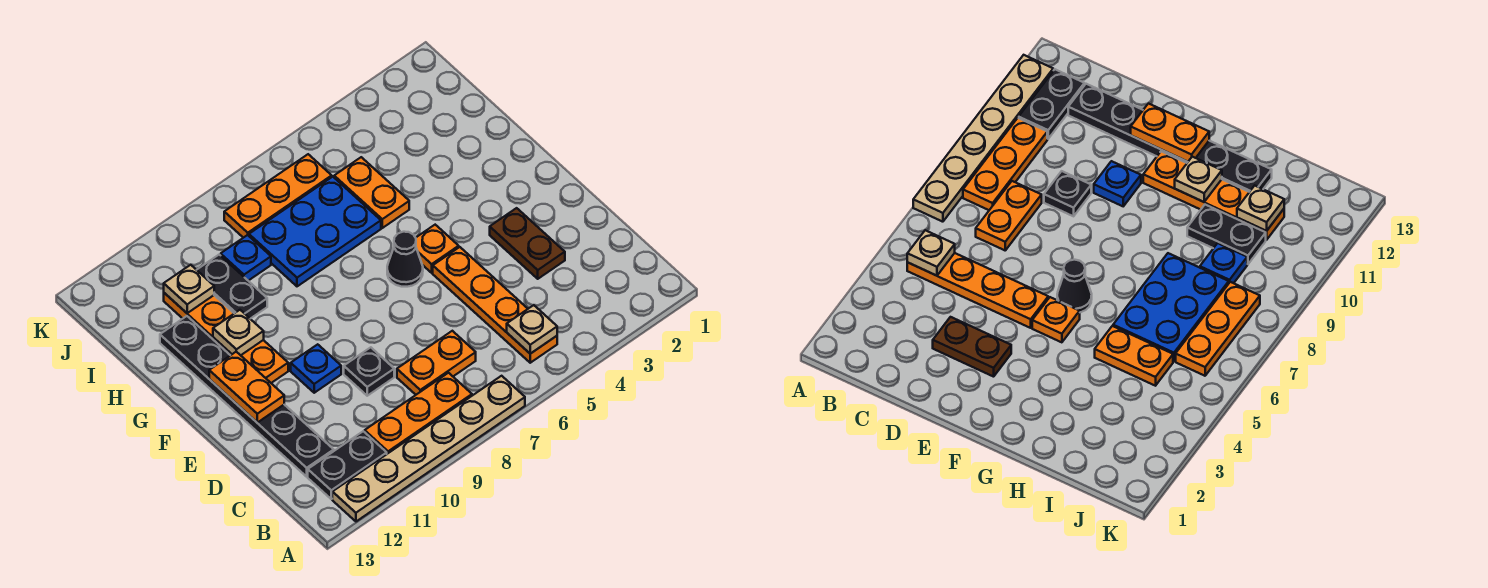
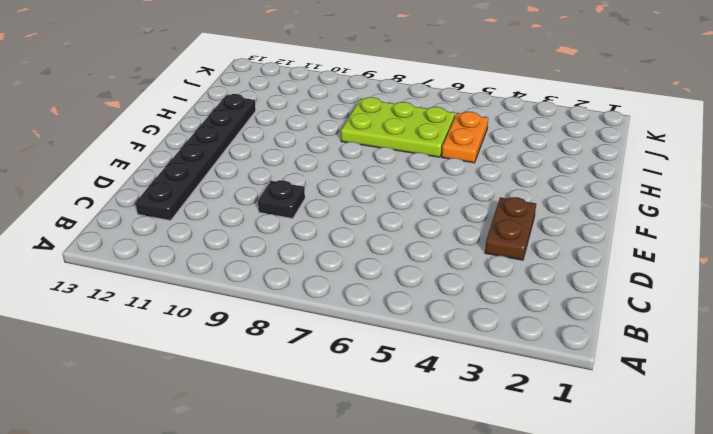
lime 2x3 plate [341,97,455,157] -> blue 2x3 plate [249,177,381,286]
none -> tan 1x6 plate [332,376,525,521]
none -> orange 1x4 plate [433,247,557,363]
none -> orange 1x3 plate [365,373,472,454]

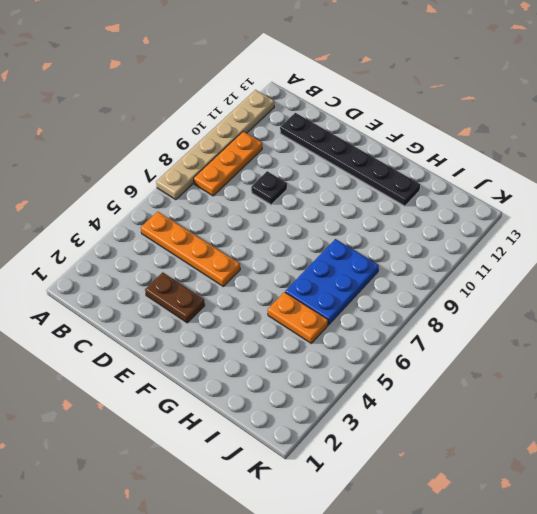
none -> black 1x2 plate [308,431,387,499]
none -> orange 1x2 plate [397,331,476,395]
none -> blue 1x1 plate [291,344,341,393]

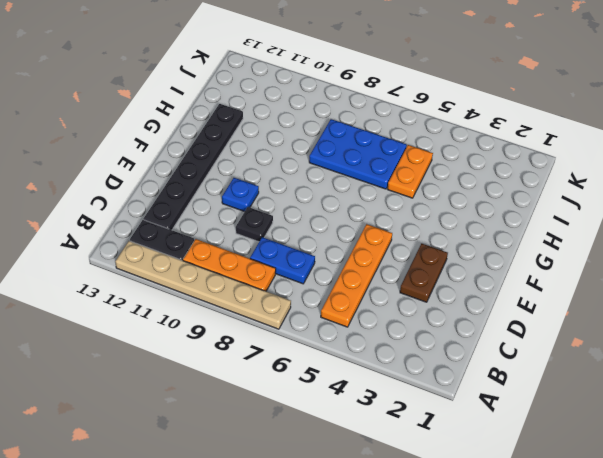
blue 1x2 plate [250,237,315,284] -> orange 1x2 plate [397,331,476,395]
none -> orange 1x1 plate [416,225,459,273]
none -> black 1x1 cone [387,232,423,287]
none -> orange 1x4 plate [164,293,288,383]

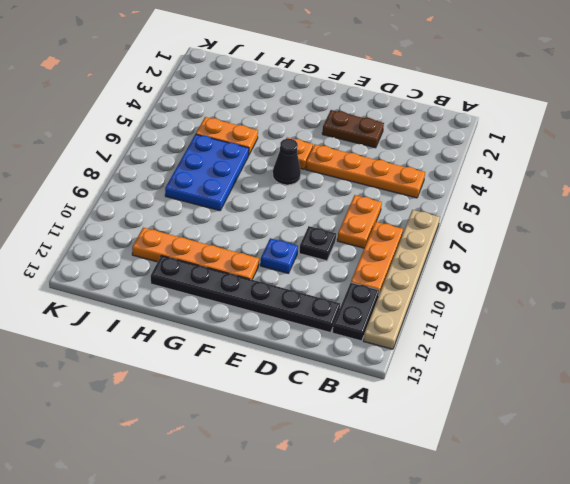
none -> black 1x2 plate [197,255,267,319]
none -> blue 1x1 plate [221,235,271,281]
none -> orange 1x3 plate [224,154,332,238]

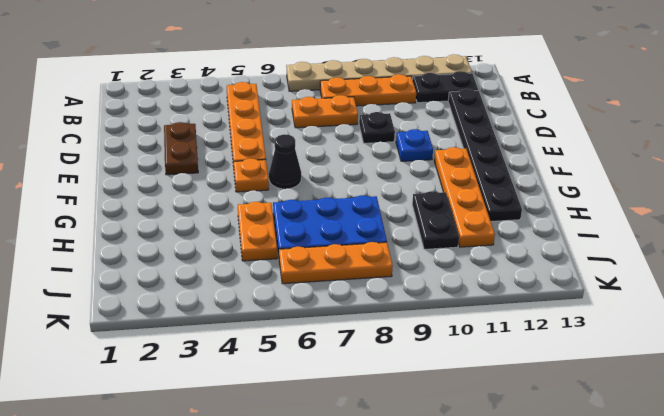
none -> blue 1x1 plate [221,235,271,281]
none -> tan 1x1 plate [507,305,557,354]
none -> orange 1x2 plate [209,352,284,422]

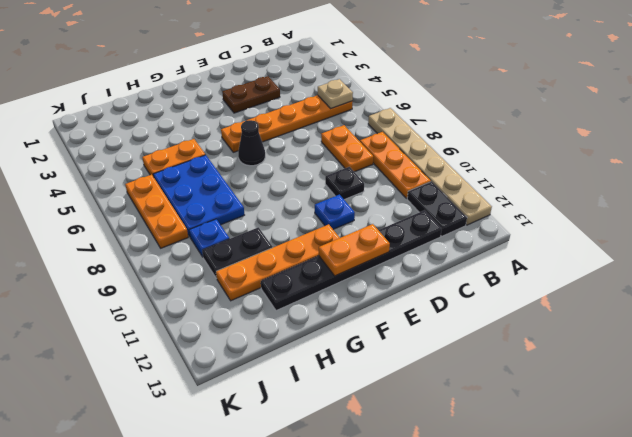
none -> tan 1x1 plate [213,310,264,355]
none -> tan 1x1 plate [164,265,214,313]

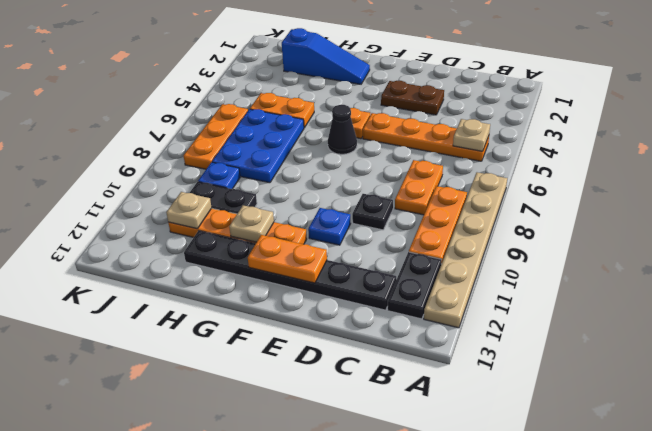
blue 1x3 slope [282,28,370,84] -> none

